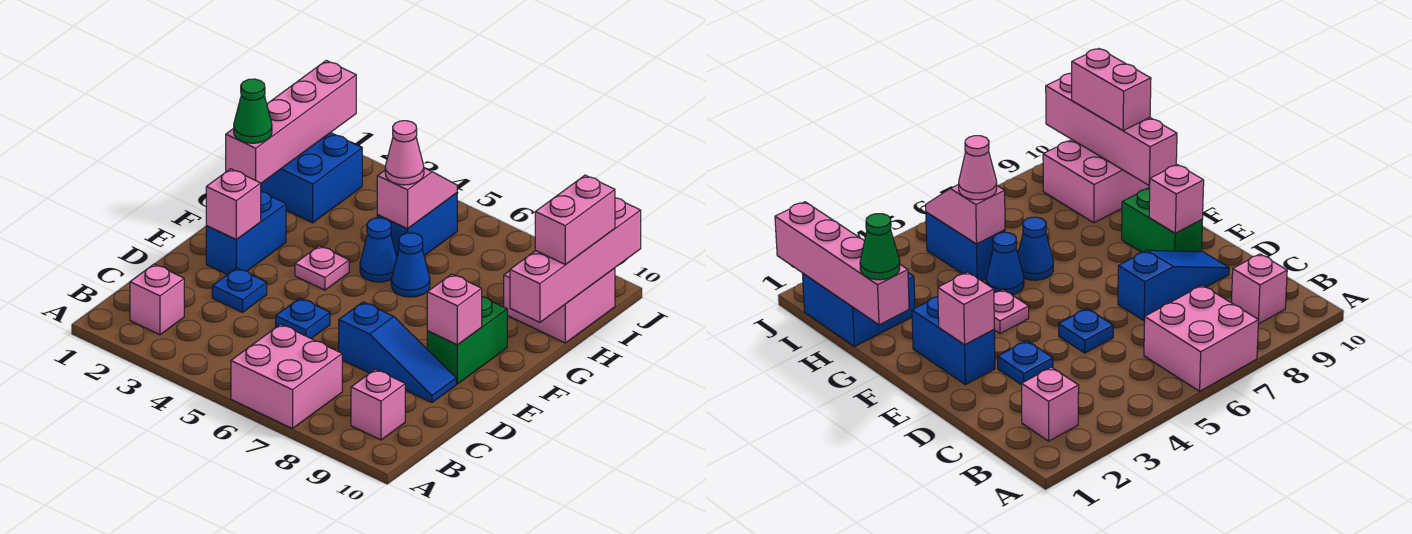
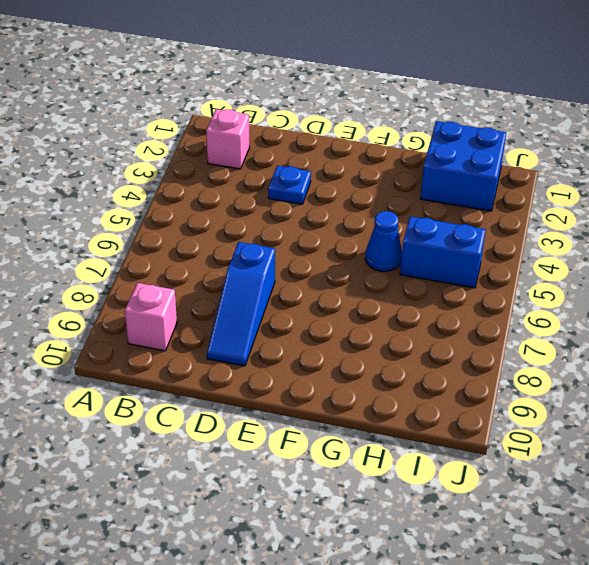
none -> pink 2x2 brick [231,324,342,429]
none -> blue 1x1 plate [276,298,330,338]
none -> blue 1x2 brick [206,192,286,275]

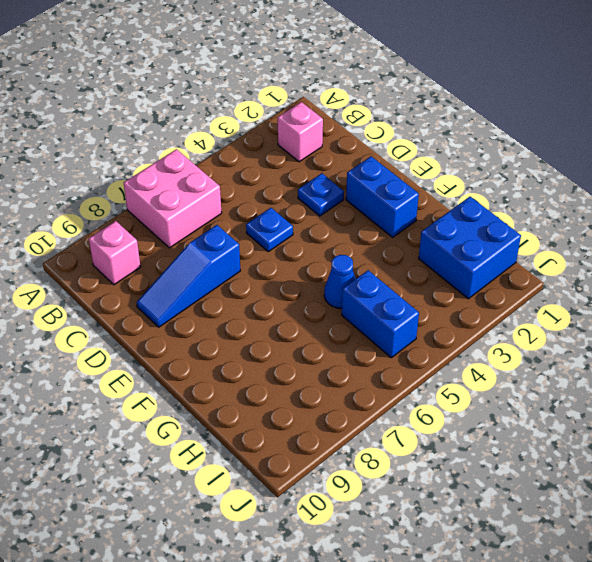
none -> green 1x2 brick [427,297,507,384]
none -> pink 1x1 plate [295,246,349,290]
none -> blue 1x1 cone [391,233,430,297]

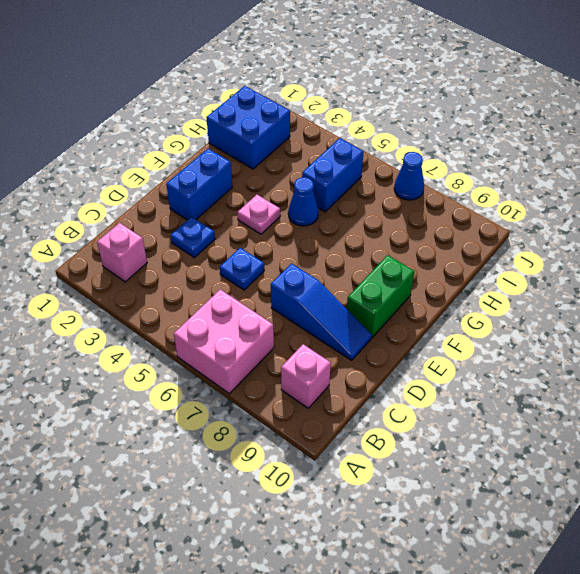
blue 1x1 cone [394,152,424,200] -> blue 1x1 cone moved to [391,233,430,297]
none -> pink 2x2 brick [504,268,615,343]
none -> pink 1x1 brick [206,169,261,240]
none -> pink 1x1 brick [427,274,482,345]

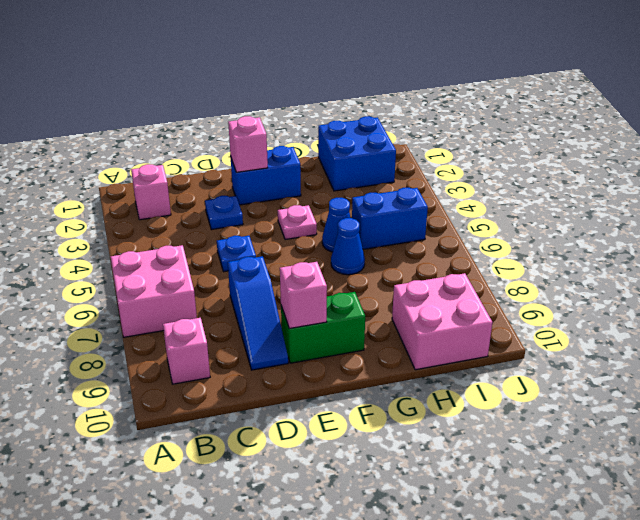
none -> pink 1x4 brick [226,61,356,183]
none -> pink 1x4 brick [510,198,641,322]
none -> pink 1x2 slope [377,168,457,229]

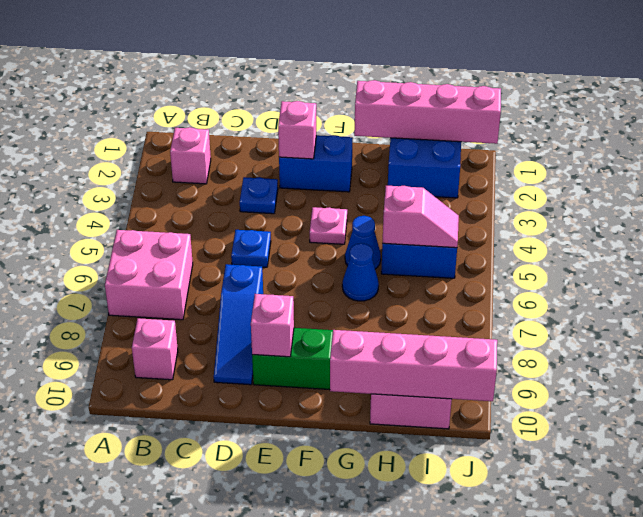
none -> green 1x1 cone [234,79,272,143]
none -> pink 1x1 cone [385,121,424,185]
none -> pink 1x2 brick [535,175,615,265]

